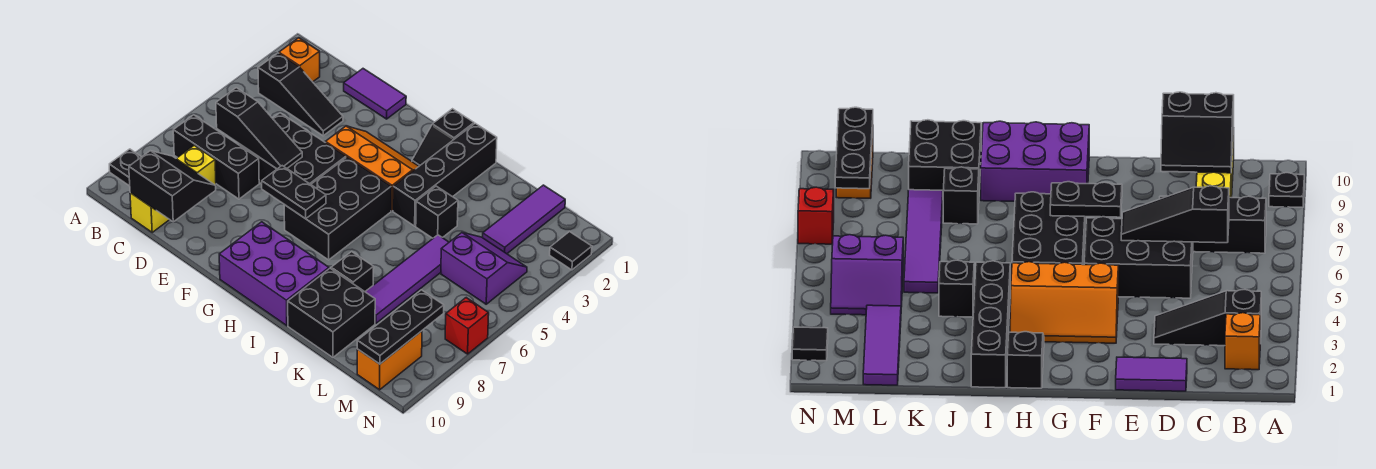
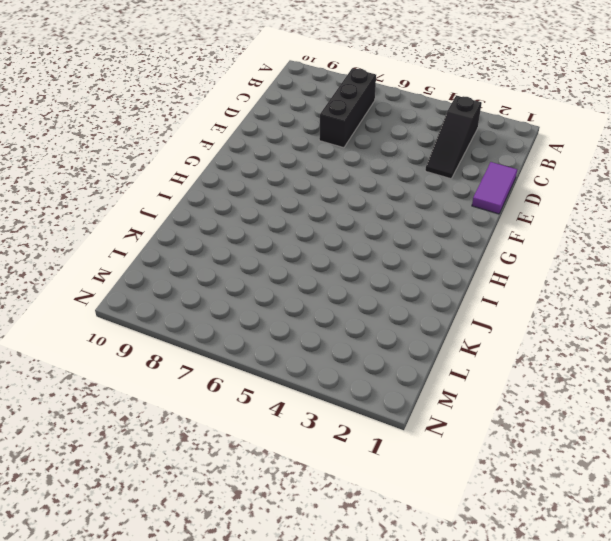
none -> black 1x1 plate [109,149,141,186]
none -> orange 1x1 brick [279,38,320,82]
none -> yellow 1x3 brick [130,145,216,232]

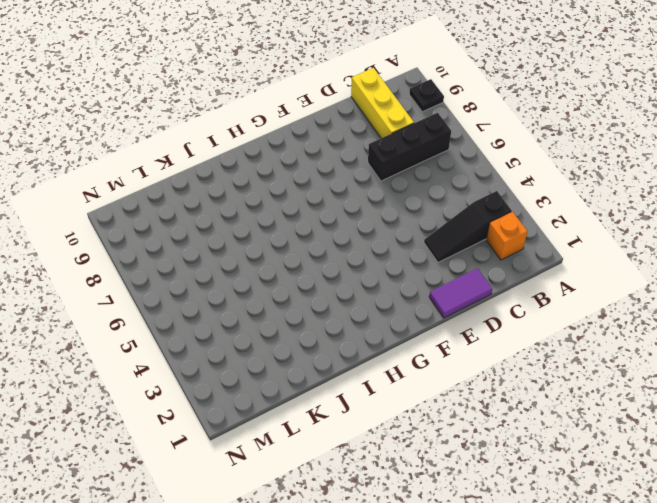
none -> black 2x3 brick [239,113,346,184]
none -> orange 2x3 slope [326,126,419,211]
none -> black 2x3 brick [284,157,391,260]

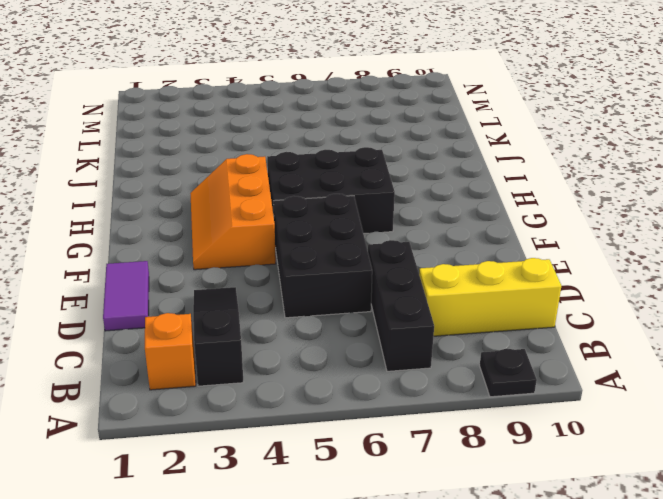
none -> purple 2x3 brick [219,222,329,326]
none -> black 1x2 slope [412,109,474,166]
none -> black 1x4 brick [393,123,497,226]

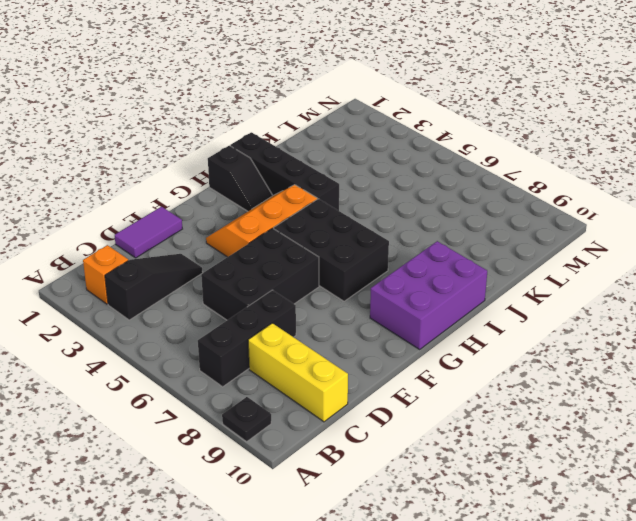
none -> black 1x1 brick [416,186,458,238]
none -> black 1x1 brick [331,252,374,292]
none -> black 2x2 brick [288,268,375,357]

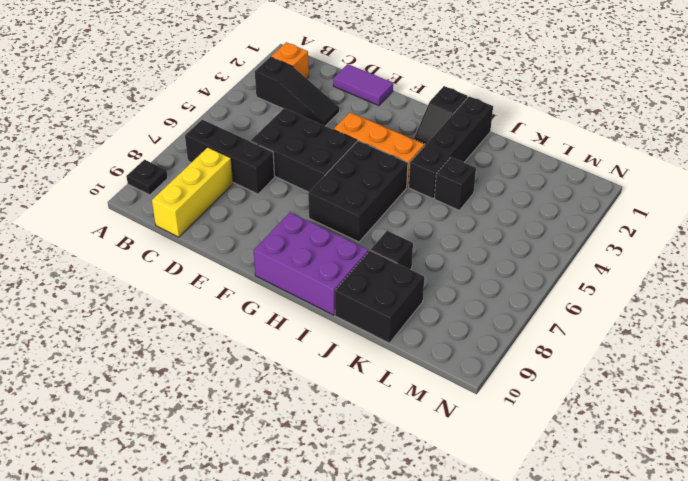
none -> purple 1x4 tile [365,235,449,323]
none -> purple 1x3 tile [483,185,565,254]
none -> purple 2x2 slope [441,233,527,304]

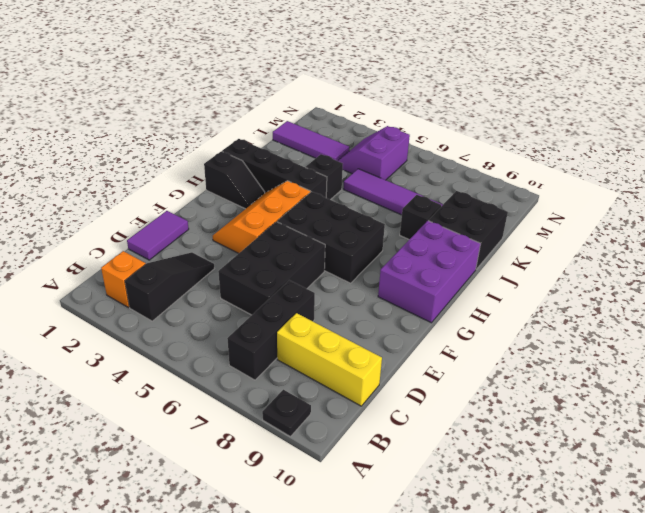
none -> orange 1x2 brick [357,331,422,390]
none -> black 1x1 tile [550,232,592,270]
none -> red 1x1 brick [445,298,489,354]

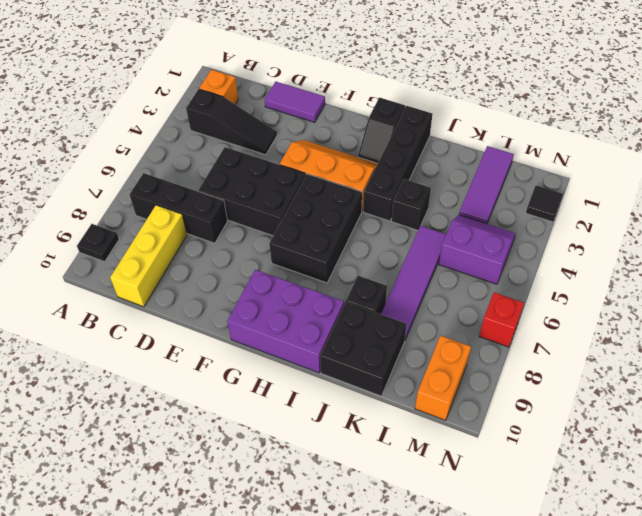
none -> black 1x3 slope [216,88,302,169]
none -> black 2x2 slope [129,151,216,222]
none -> black 1x2 plate [262,166,326,219]

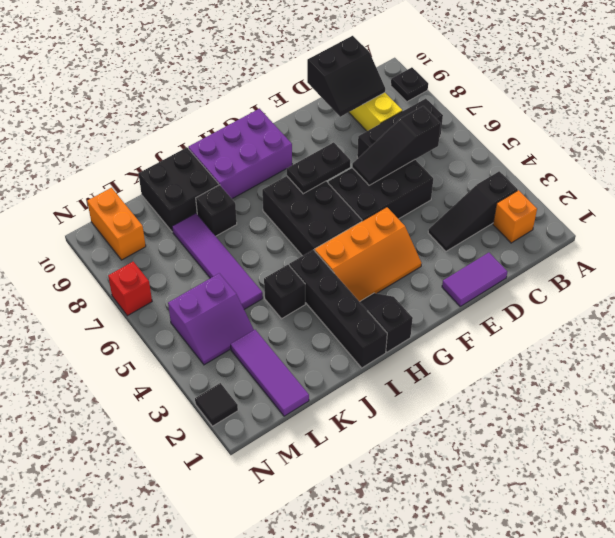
none -> black 1x3 plate [357,290,444,364]

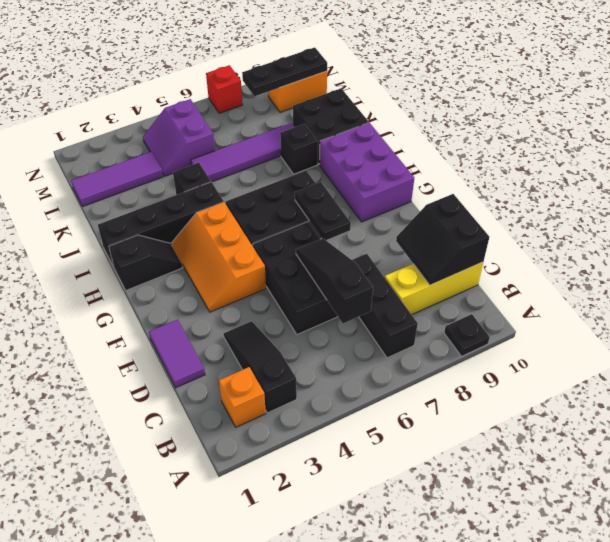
none -> black 1x1 tile [550,232,592,270]

